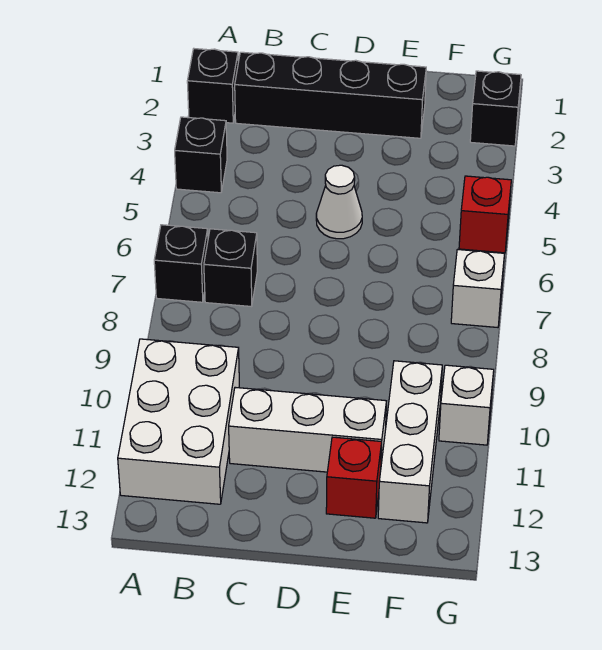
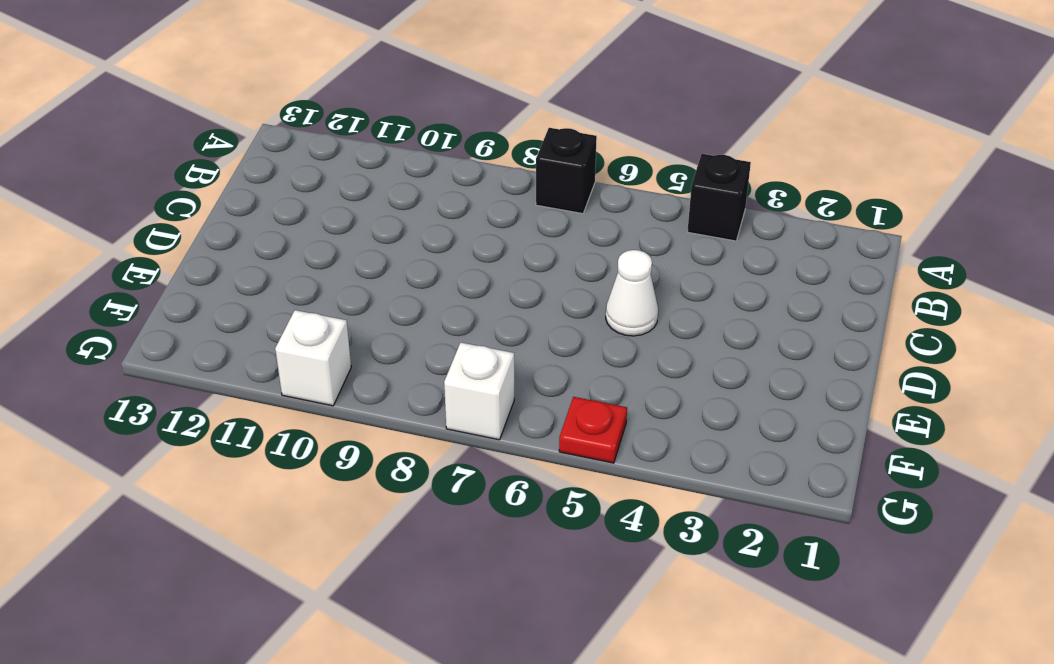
red 1x1 plate [559,397,627,463] -> red 1x1 brick [459,176,511,253]
none -> black 1x1 brick [187,49,238,123]
none -> white 2x3 brick [118,339,239,504]
none -> black 1x4 brick [235,52,426,138]

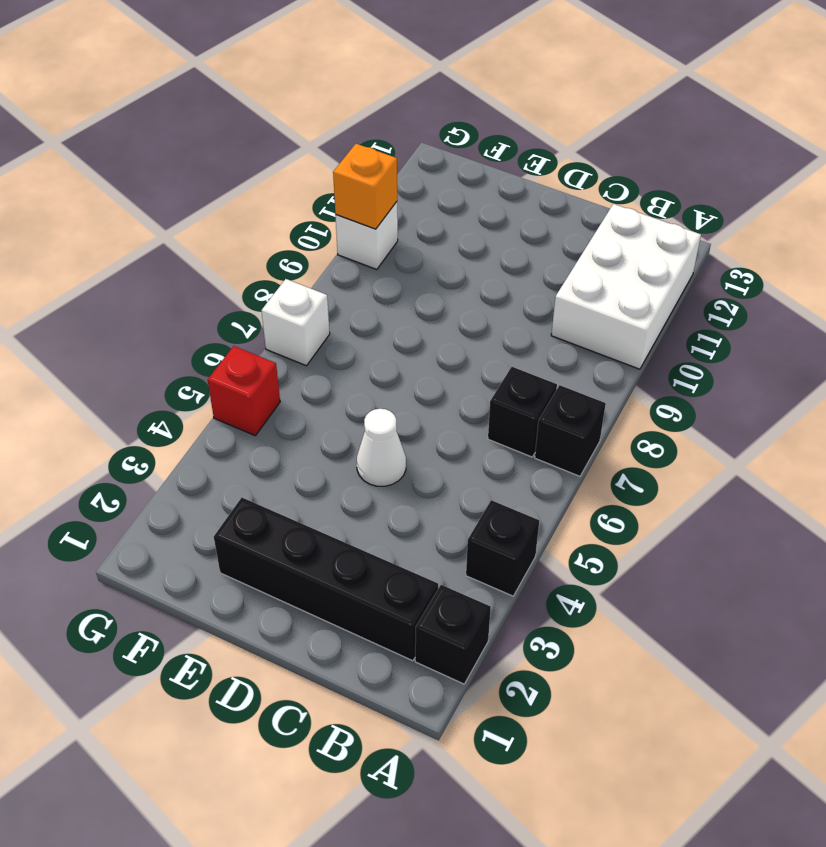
orange 1x1 brick [333,144,397,229] -> none
none -> white 1x3 brick [229,387,386,472]
none -> red 1x1 brick [326,437,382,518]
none -> white 1x3 brick [378,361,442,523]

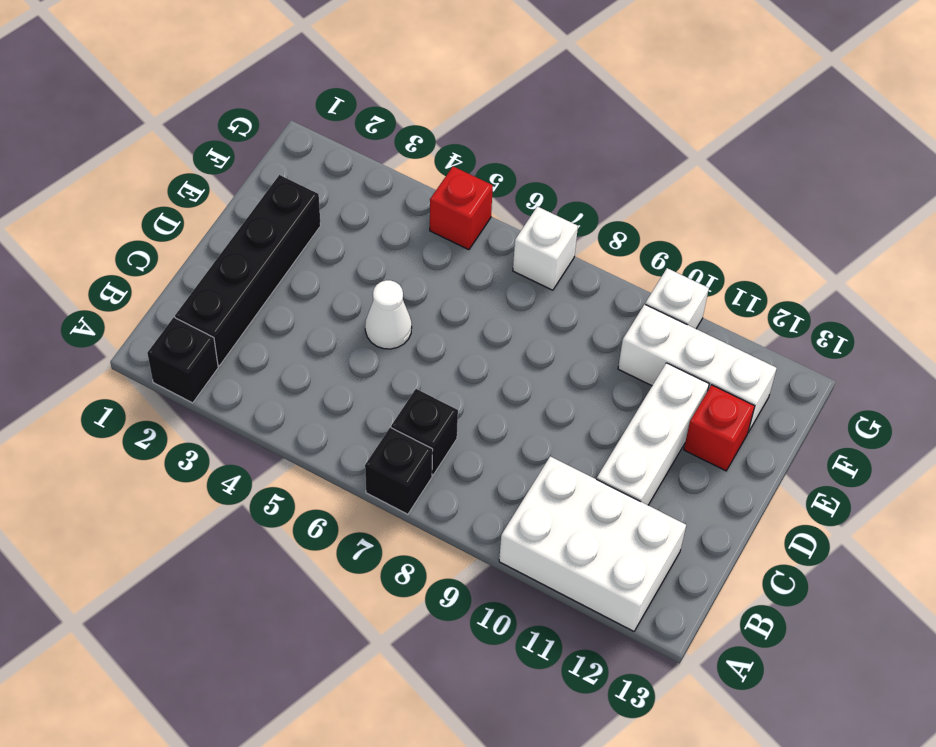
none -> black 1x1 brick [175,117,227,193]
none -> black 1x1 brick [470,71,521,146]

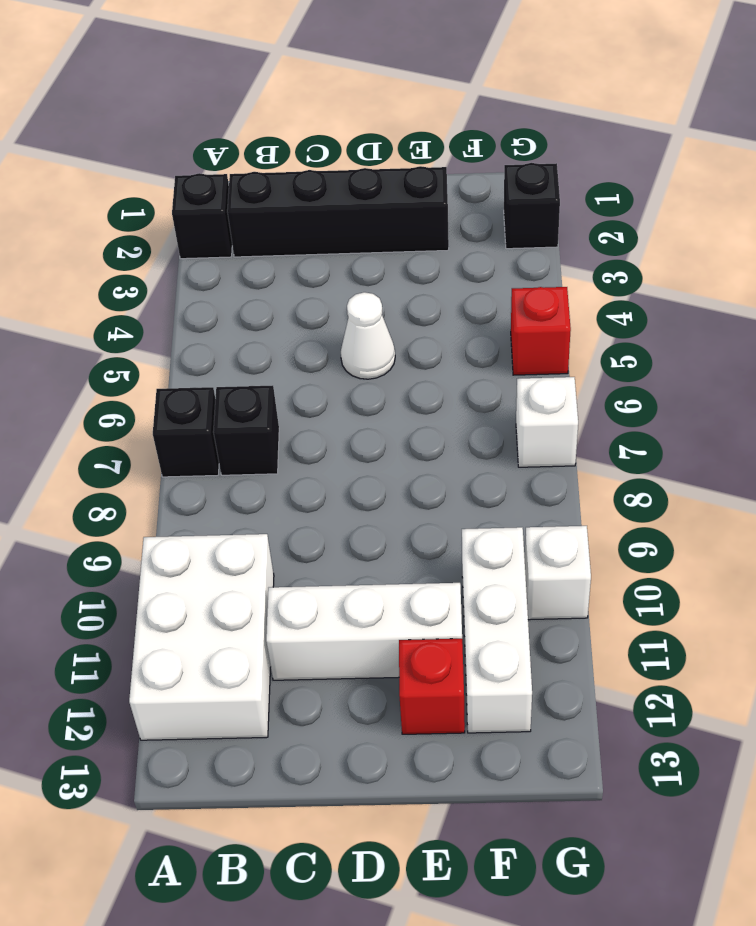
none -> black 1x1 brick [175,117,227,193]

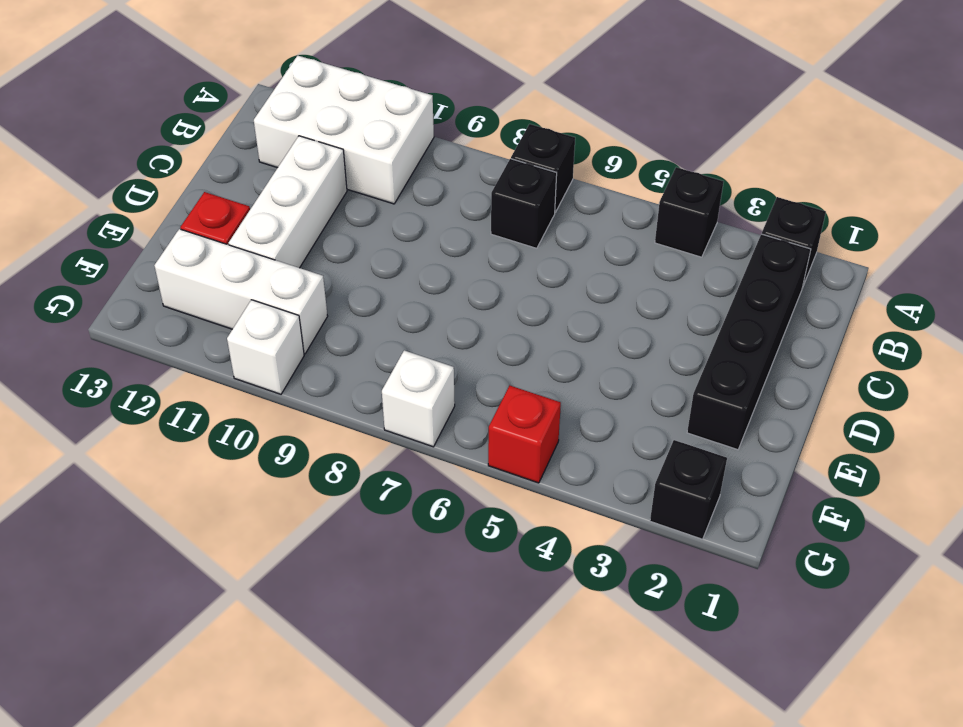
none -> white 1x1 cone [316,165,362,239]

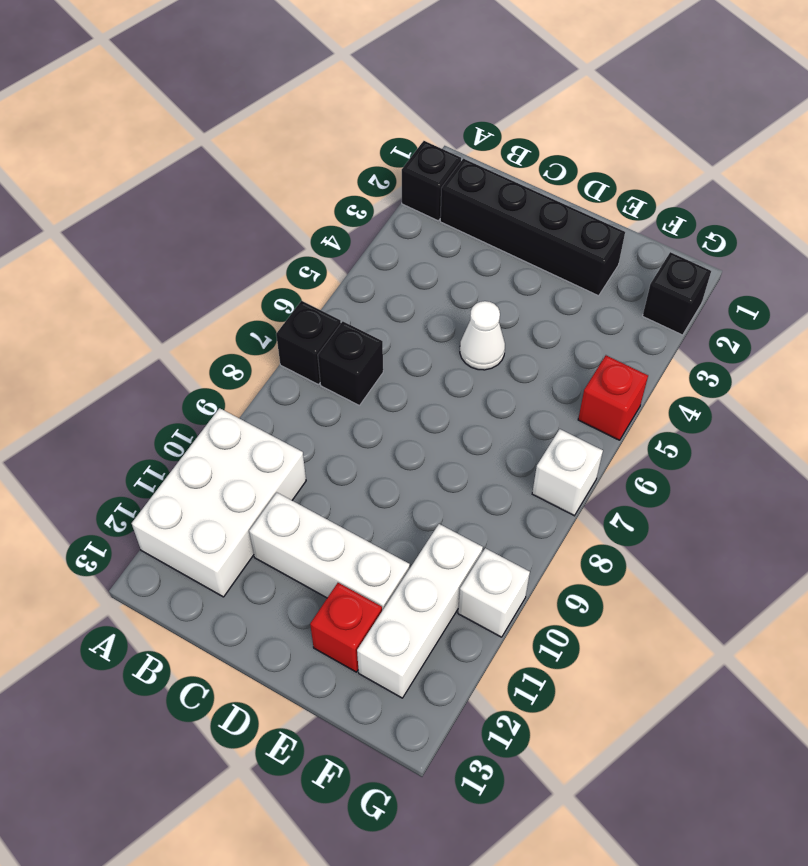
none -> black 1x1 brick [175,117,227,193]

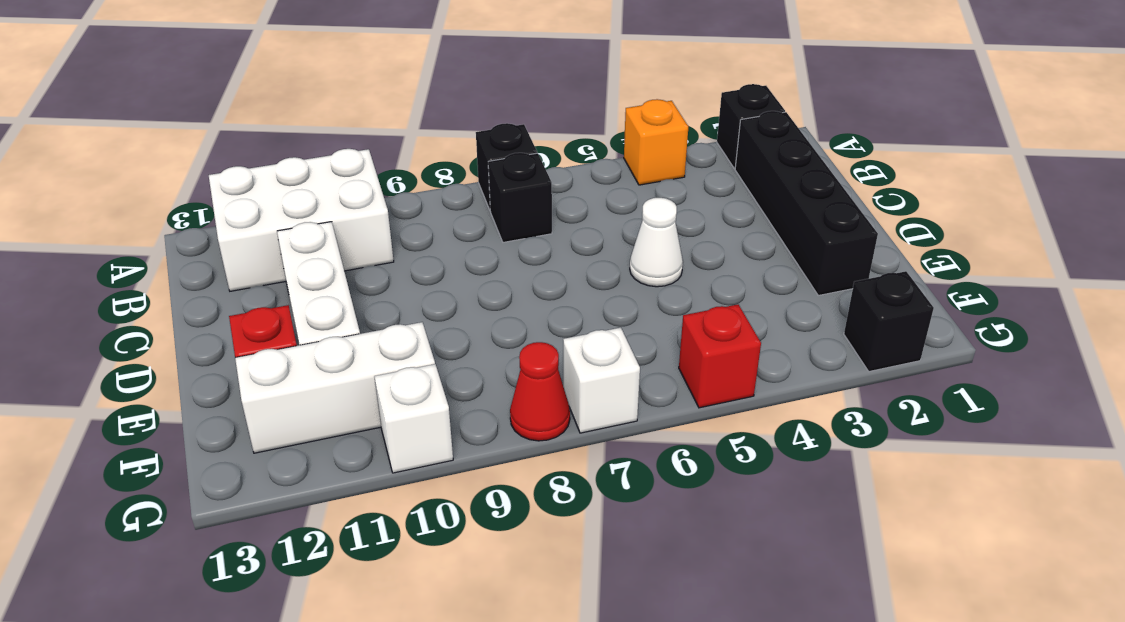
orange 1x1 brick [624,99,688,185] -> black 1x1 brick [175,117,227,193]
red 1x1 cone [510,342,570,441] -> none

